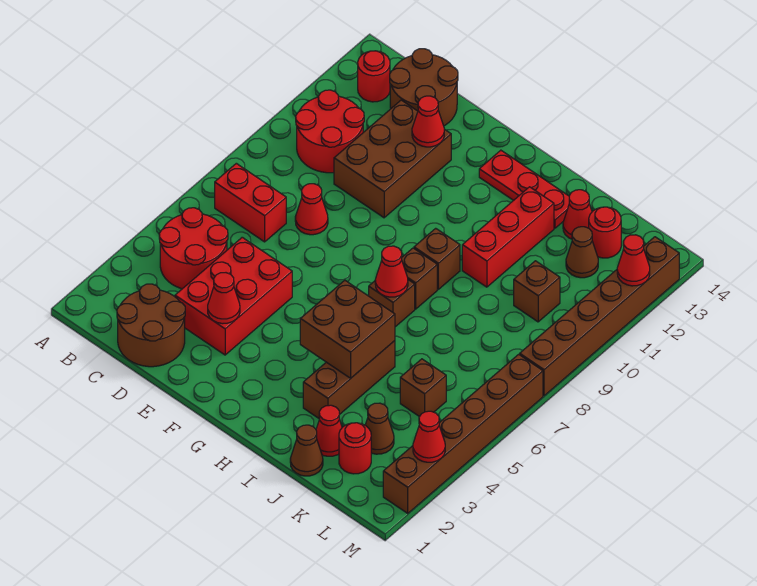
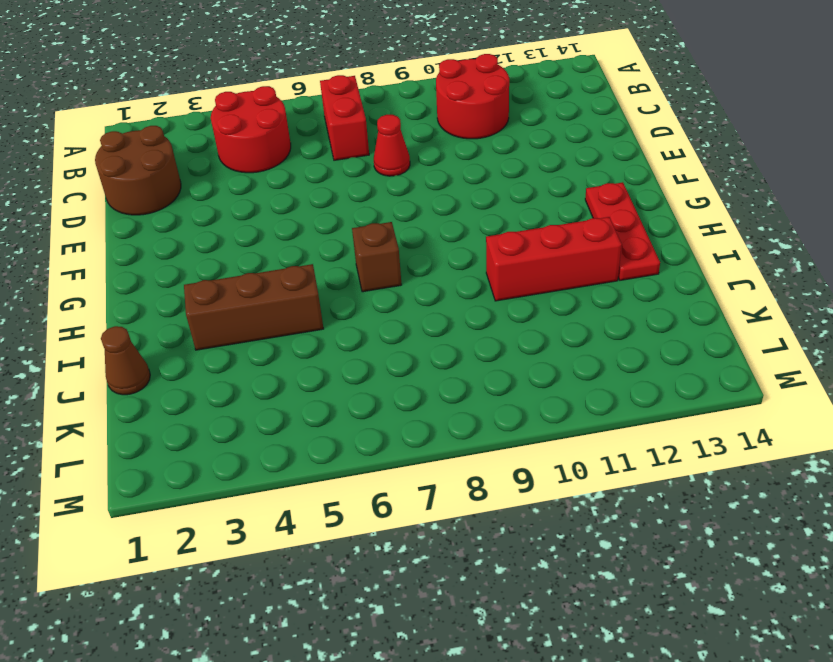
none -> red 1x1 round brick [358,51,390,102]
none -> brown 2x2 round brick [390,49,458,126]
none -> red 2x3 brick [175,237,292,355]
none -> brown 2x3 brick [334,100,451,218]

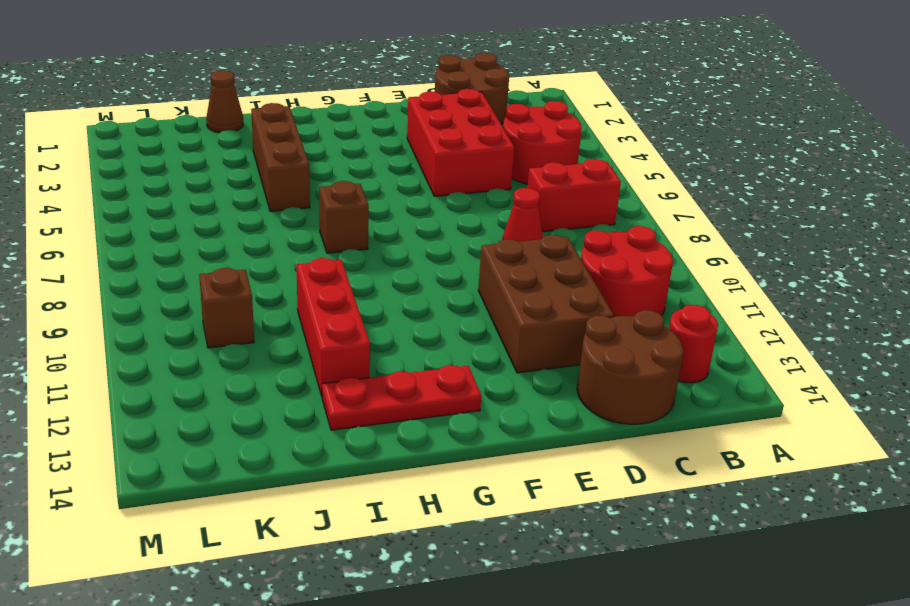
none -> brown 1x1 brick [402,248,437,309]
none -> brown 1x1 brick [414,228,460,289]
none -> red 1x1 cone [316,405,342,456]
none -> red 1x1 cone [563,190,592,239]

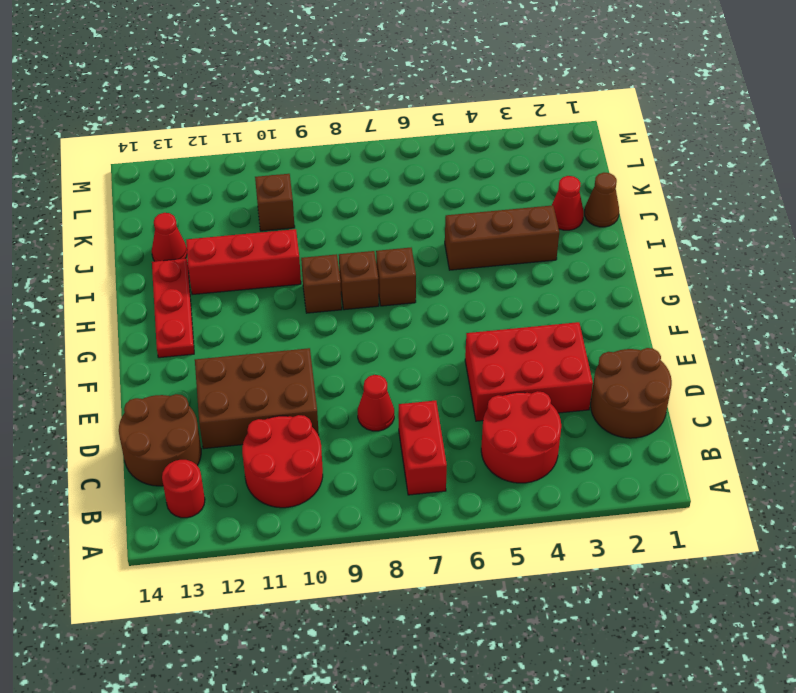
none -> red 1x1 round brick [339,423,371,474]
none -> brown 1x1 cone [365,403,394,454]
none -> brown 1x1 brick [400,359,446,417]
none -> brown 1x1 cone [566,227,598,278]

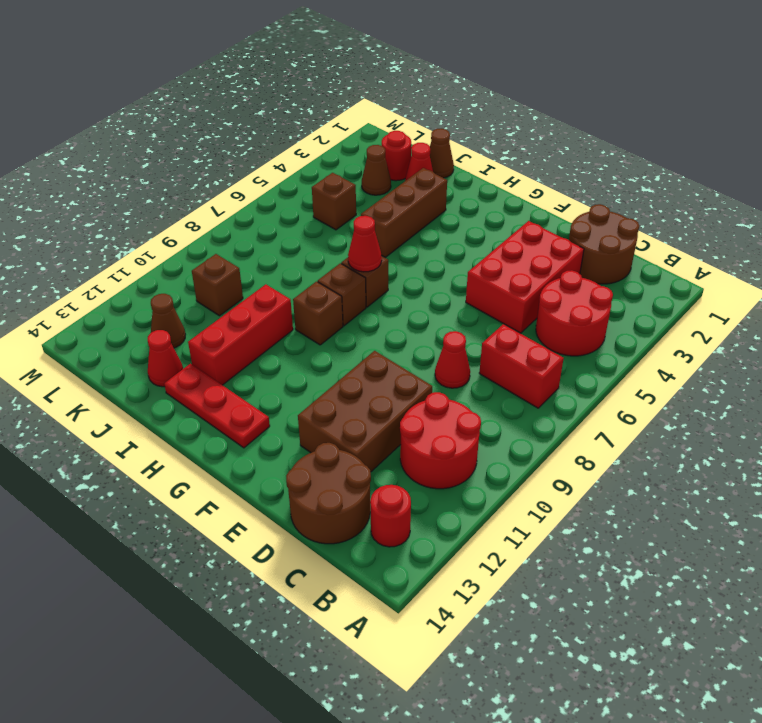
none -> red 1x1 round brick [589,207,621,258]
none -> brown 1x6 brick [383,354,543,513]
none -> brown 1x6 brick [520,237,679,396]
none -> red 1x1 cone [208,273,240,324]

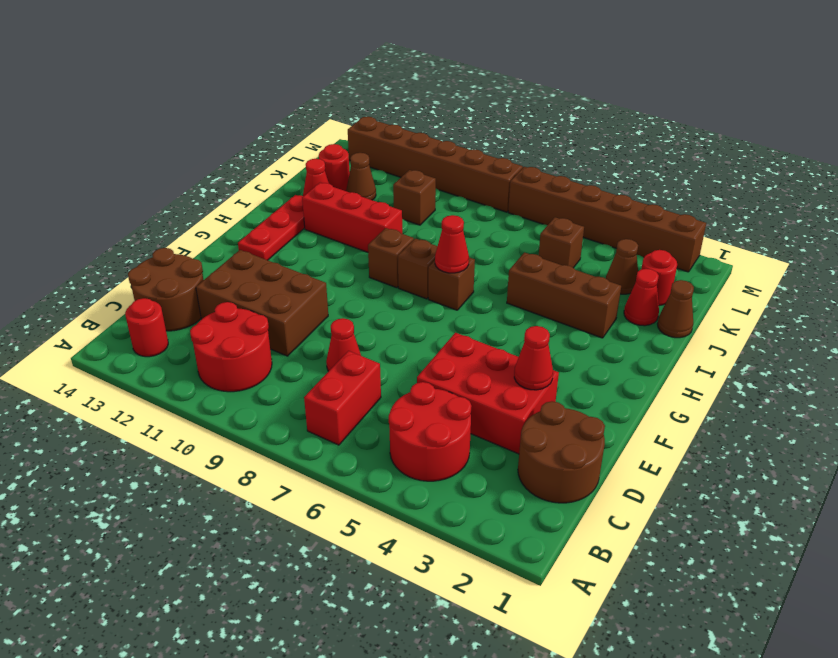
none -> red 1x1 cone [412,96,444,147]
none -> brown 2x2 brick [300,280,395,378]
none -> red 1x1 cone [413,411,445,462]
none -> red 1x1 cone [617,235,650,286]

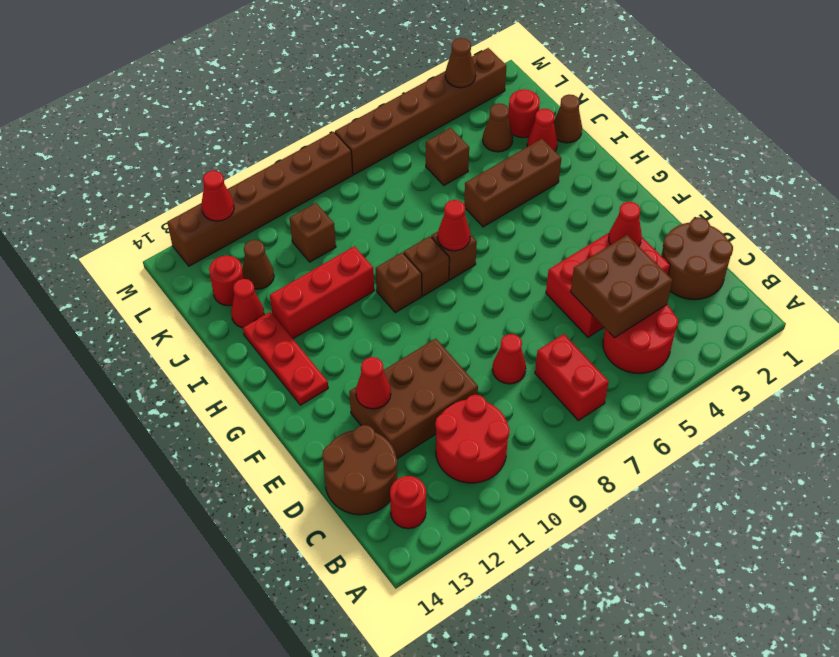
brown 2x2 brick [571,235,673,338] -> brown 2x2 brick moved to [300,280,395,378]
brown 1x1 cone [445,38,476,88] -> red 1x1 cone [413,411,445,462]

